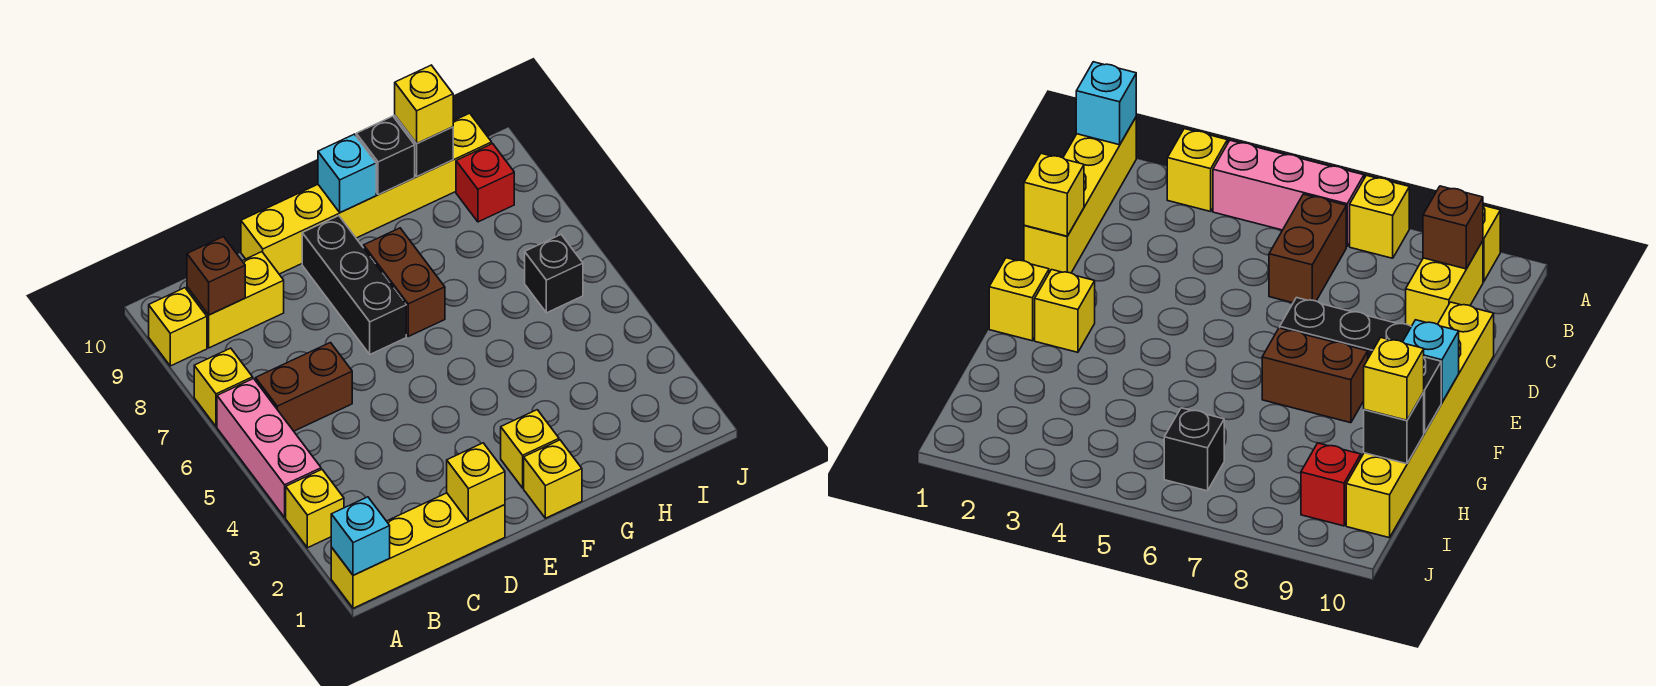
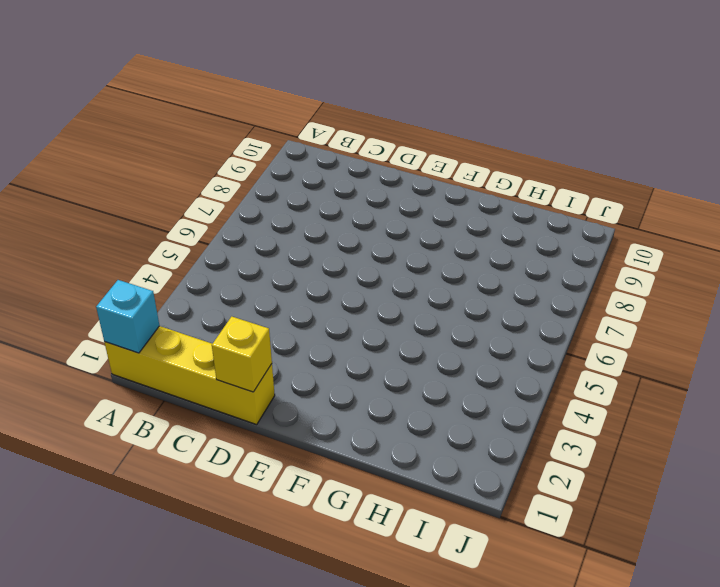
none -> yellow 1x1 brick [286,470,344,548]
none -> pink 1x3 brick [217,379,321,517]
none -> yellow 1x1 brick [194,348,253,427]

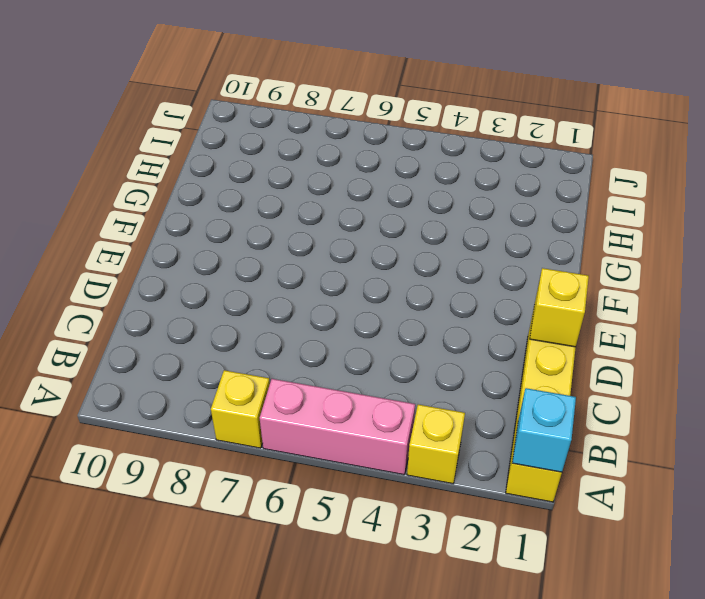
none -> yellow 1x1 brick [149,288,207,366]
none -> brown 1x2 brick [256,343,352,431]
none -> yellow 1x2 brick [187,252,284,348]

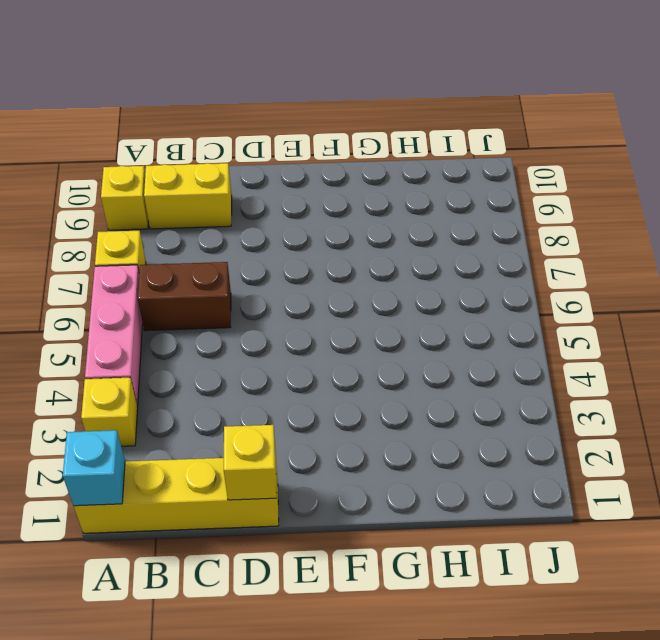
none -> yellow 1x6 brick [241,113,492,274]
none -> black 1x3 brick [302,216,406,354]
none -> yellow 1x1 brick [524,440,582,518]

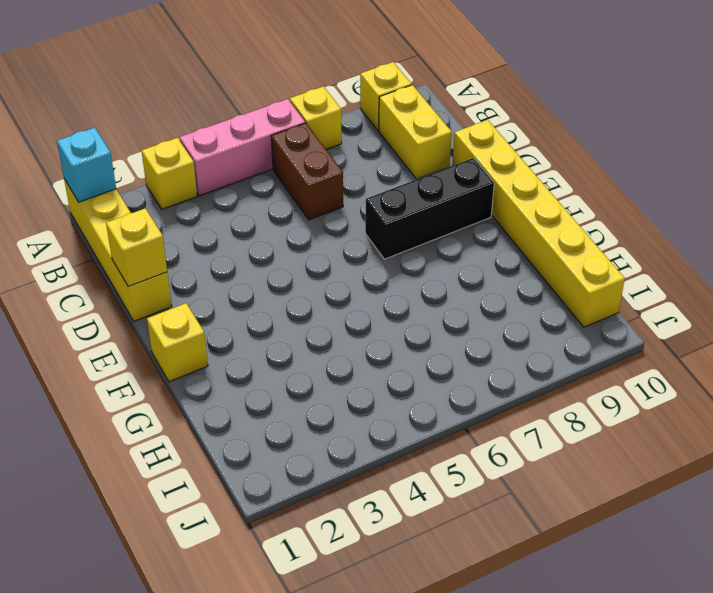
none -> yellow 1x1 brick [501,410,559,488]
none -> brown 1x2 brick [364,228,445,336]
none -> black 1x1 brick [525,235,583,313]

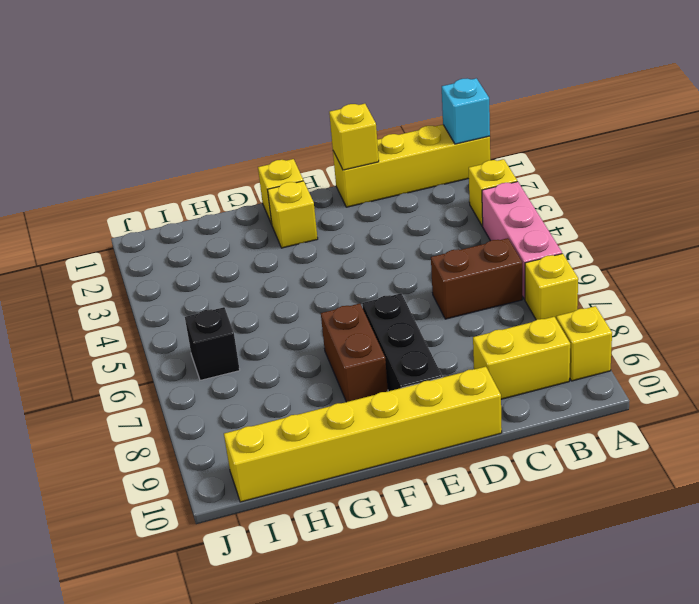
none -> red 1x1 brick [456,144,514,222]
none -> brown 1x1 brick [187,237,245,315]
none -> cyan 1x1 brick [318,134,376,213]

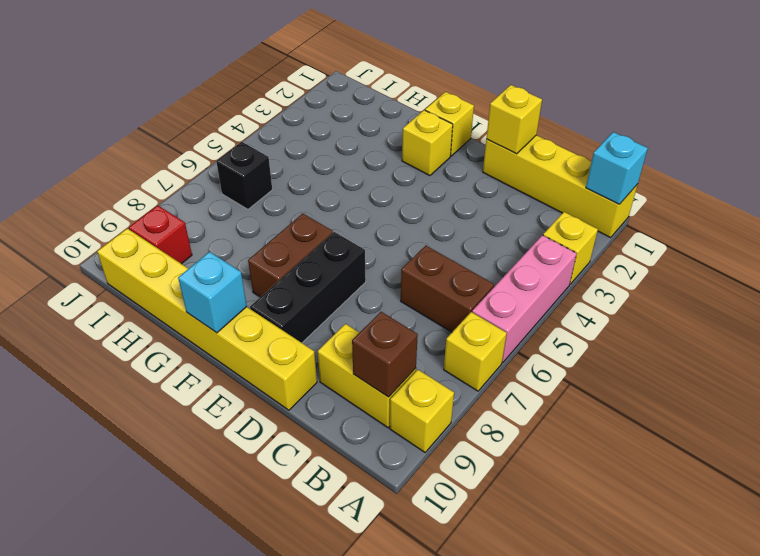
none -> black 1x1 brick [356,116,415,195]
none -> black 1x1 brick [395,116,453,177]
none -> yellow 1x1 brick [395,65,453,144]

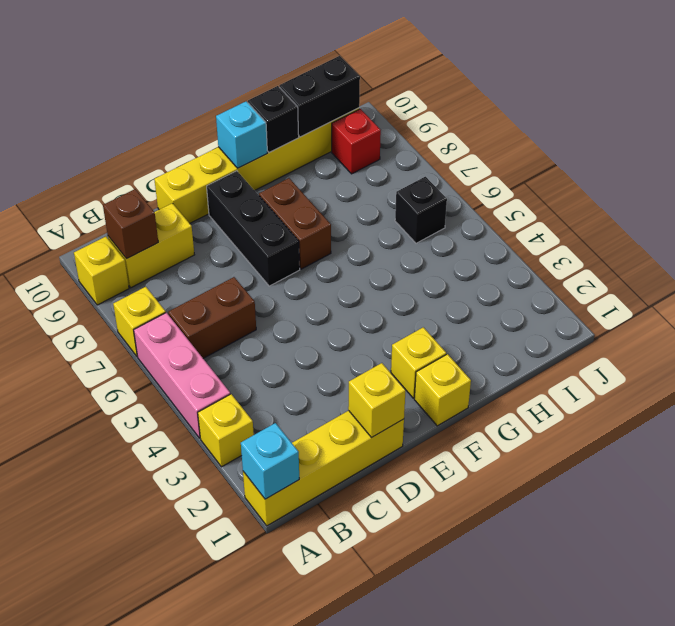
black 1x2 brick [279,56,360,137] -> black 1x1 brick [395,116,453,177]
none -> yellow 1x1 brick [395,65,453,144]

